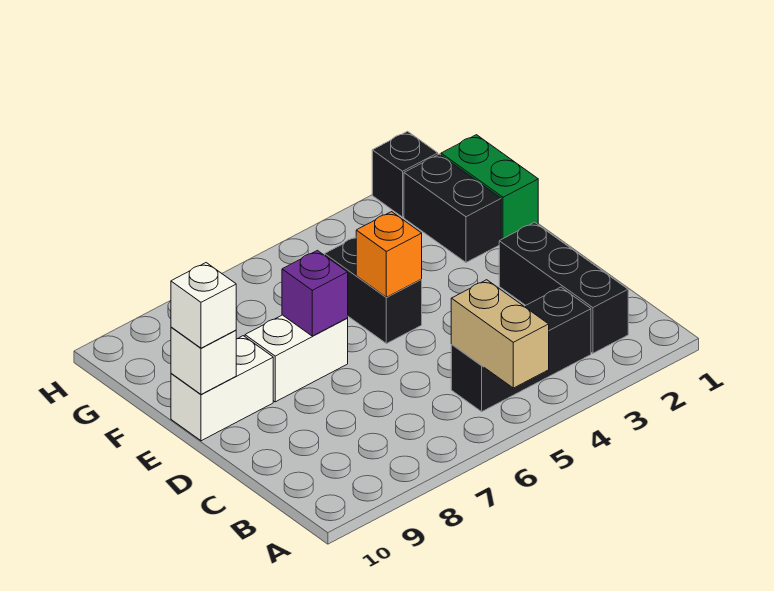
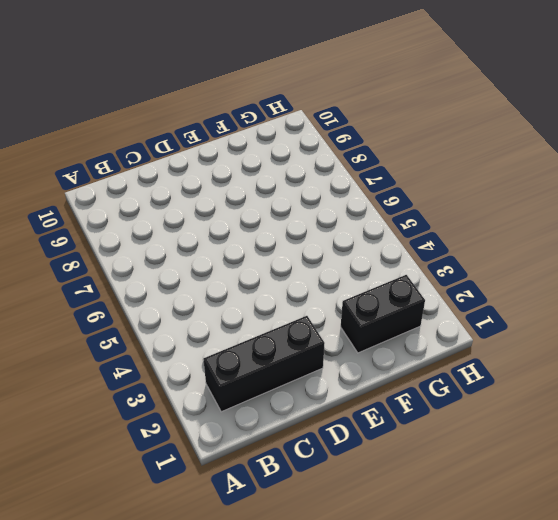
none -> black 1x3 brick [451,287,591,412]
none -> black 1x2 brick [325,237,422,344]
none -> white 1x2 brick [245,315,348,402]

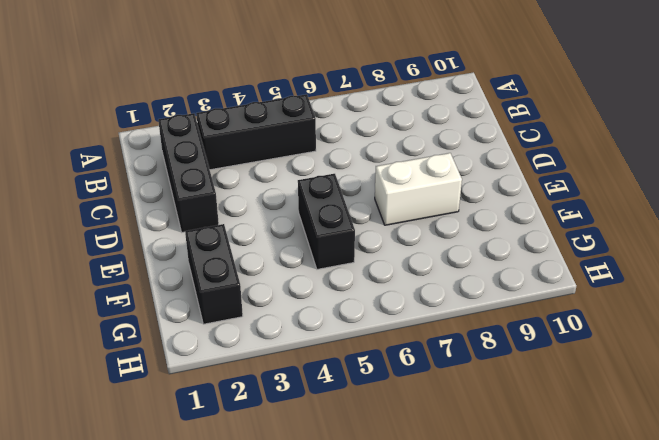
none -> white 1x2 brick [171,336,273,441]
none -> green 1x2 brick [441,135,538,239]
none -> black 1x1 brick [372,131,438,217]

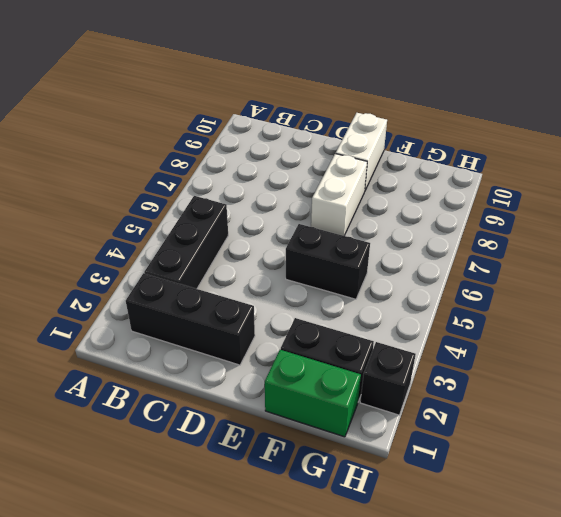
none -> tan 1x2 brick [451,280,549,388]
none -> orange 1x1 brick [356,212,422,297]
none -> purple 1x1 brick [282,250,348,336]

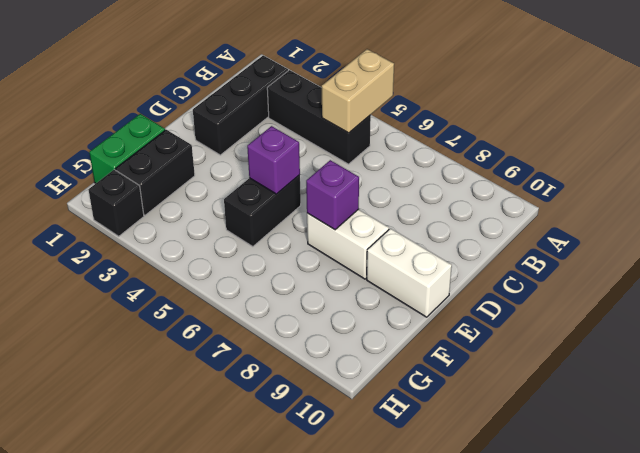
purple 1x1 brick [247,126,300,194] -> orange 1x1 brick [356,212,422,297]
none -> white 1x1 brick [171,327,236,394]
none -> white 1x1 brick [171,263,236,348]

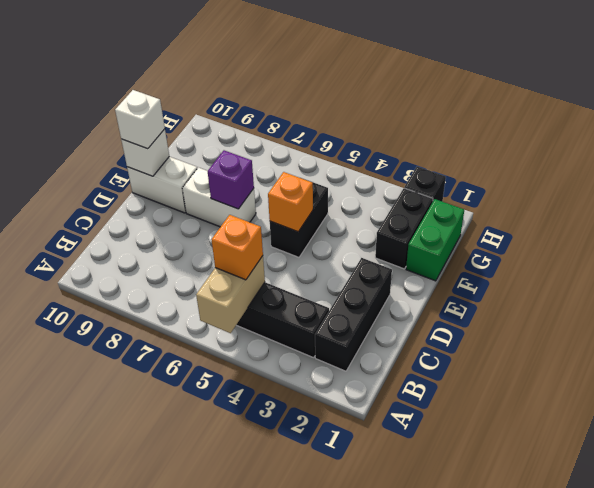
orange 1x1 brick [212,215,263,280] -> none

